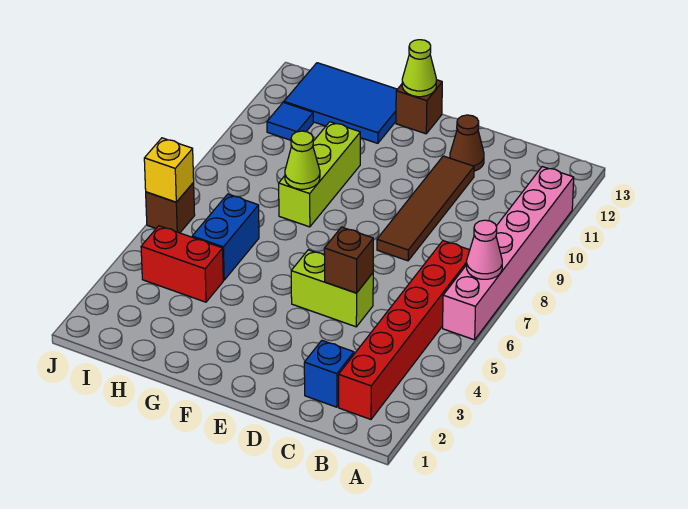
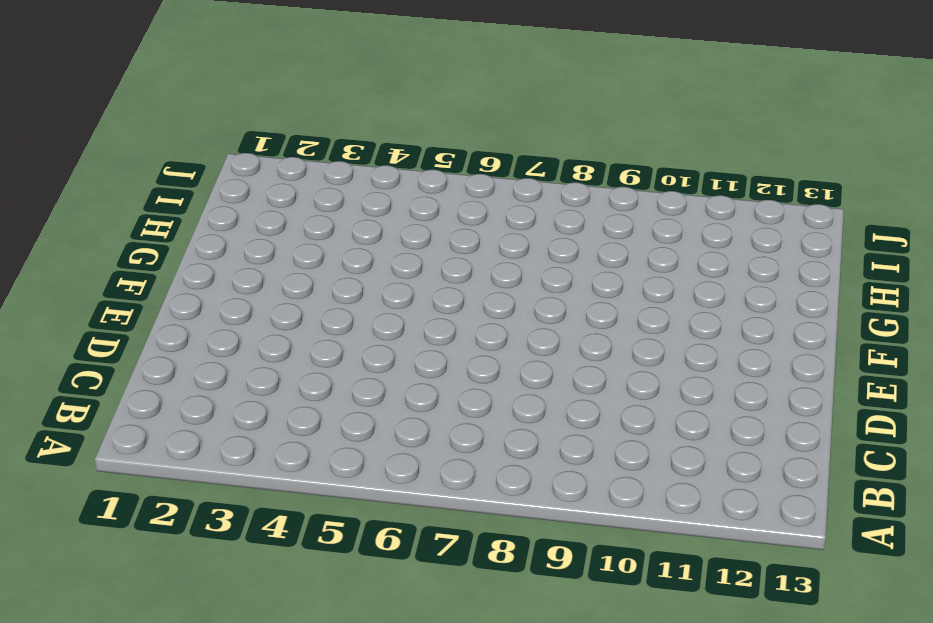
none -> pink 1x6 brick [443,167,574,340]
none -> red 1x6 brick [339,241,470,419]
none -> blue 1x1 brick [304,341,354,407]

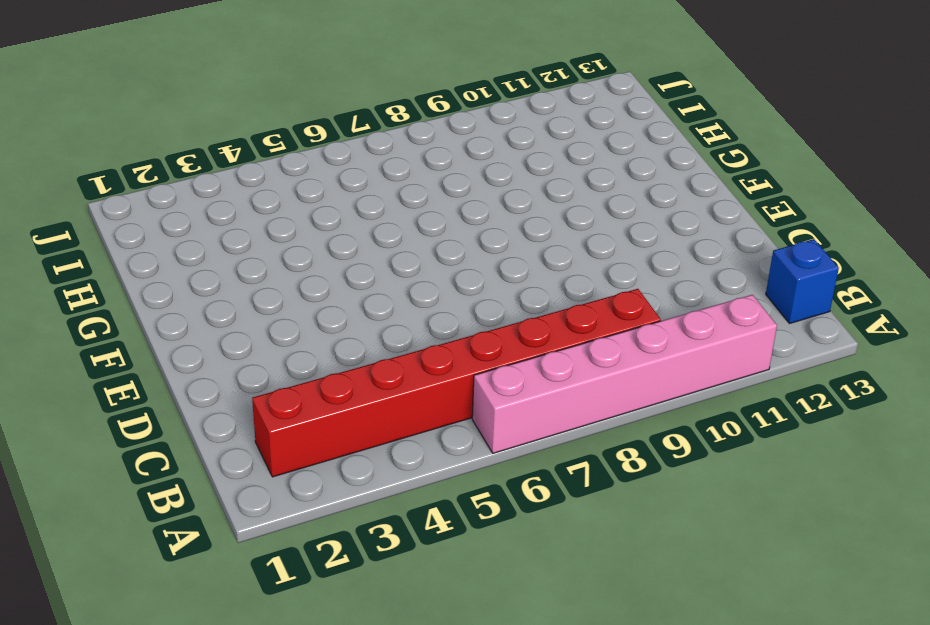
red 1x8 brick [252,289,661,477] -> red 1x6 brick [339,241,470,419]
blue 1x1 brick [766,239,839,324] -> blue 1x1 brick moved to [304,341,354,407]
none -> lime 1x2 brick [291,250,373,327]
none -> brown 1x4 tile [377,156,474,261]
none -> brown 1x1 cone [450,115,484,171]

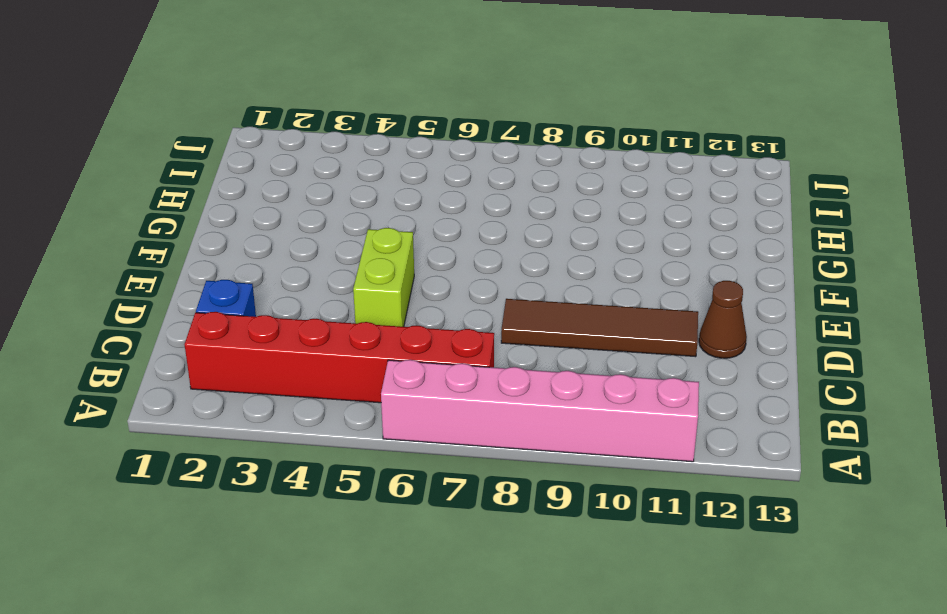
none -> brown 1x1 brick [396,80,442,134]
none -> lime 1x3 brick [279,122,360,227]
none -> blue 2x3 tile [284,63,397,143]

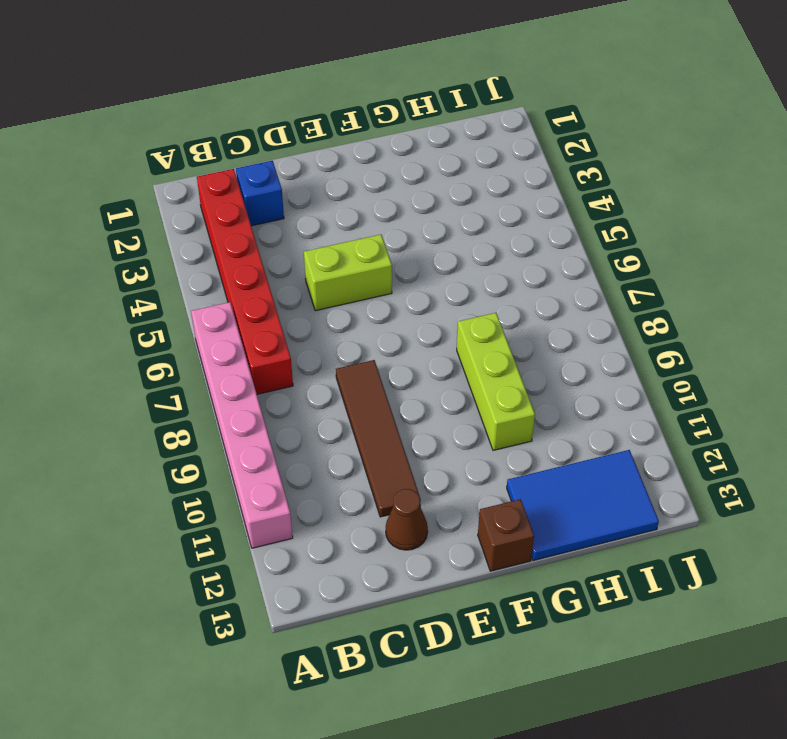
none -> red 1x2 brick [141,226,223,302]
none -> blue 1x2 brick [192,194,259,280]
none -> blue 1x1 tile [267,102,313,140]

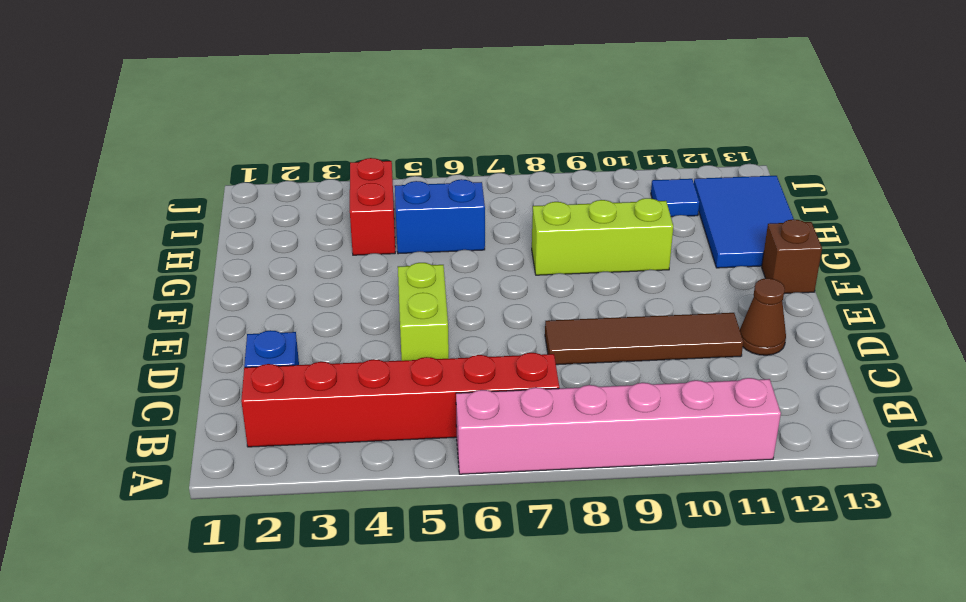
none -> brown 1x1 brick [146,183,195,233]
none -> pink 1x1 cone [467,220,502,279]
none -> brown 1x1 brick [324,227,373,293]

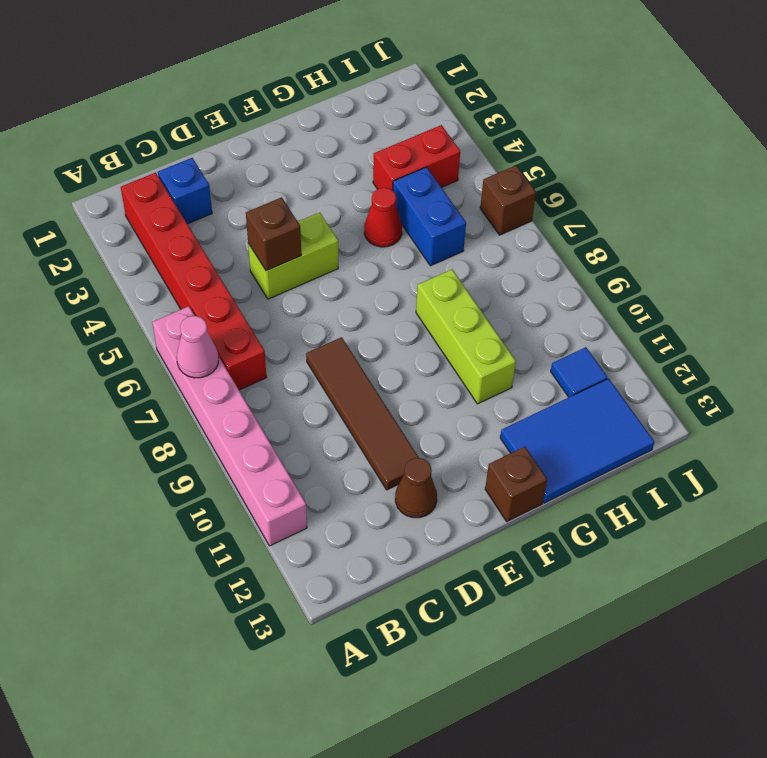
red 1x1 cone [364,188,402,247] -> none
none -> lime 1x1 cone [402,40,436,97]
none -> lime 1x1 cone [285,131,320,189]
none -> yellow 1x1 brick [144,138,194,202]

